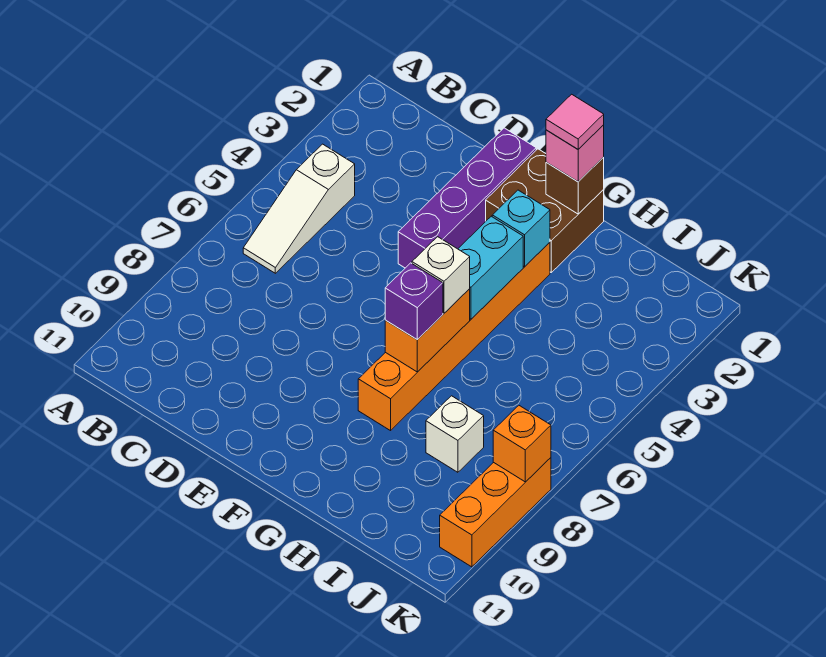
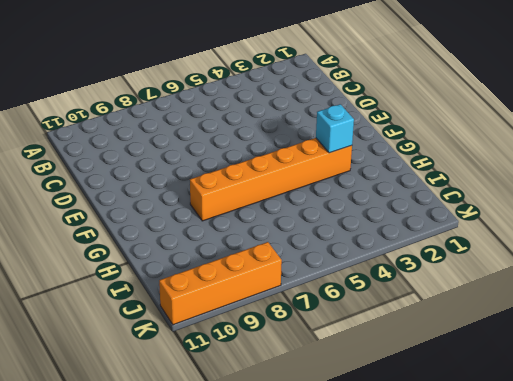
orange 1x4 brick [159,242,282,325] -> orange 1x3 brick [440,458,551,567]
none -> white 1x3 slope [243,144,355,273]
none -> purple 1x4 brick [398,128,536,268]
none -> brown 2x2 brick [486,149,604,272]

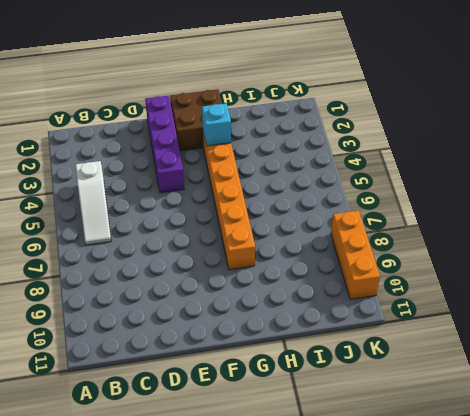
none -> white 1x1 brick [426,396,484,472]
none -> brown 1x1 brick [546,157,604,214]
none -> cyan 1x2 brick [458,216,523,319]

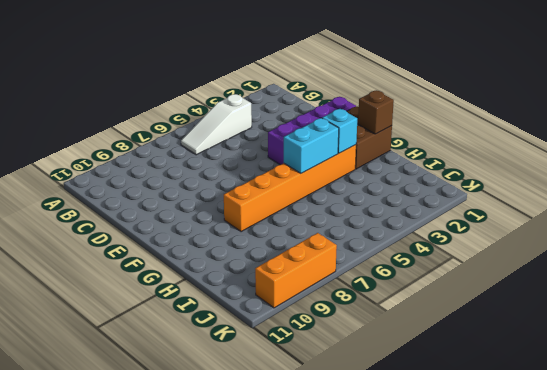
none -> white 1x1 brick [426,396,484,472]
none -> orange 1x2 brick [385,289,470,372]
none -> orange 1x1 brick [493,406,551,482]

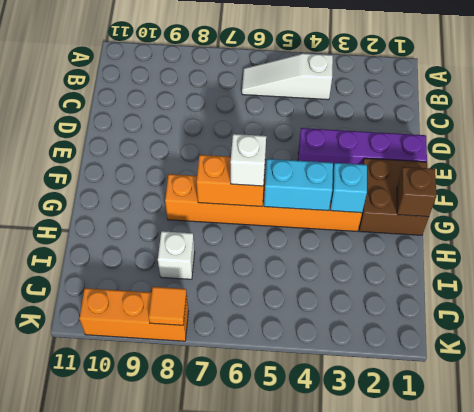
orange 1x1 tile [149,287,187,325] -> orange 1x1 brick [493,406,551,482]
none -> pink 1x1 brick [546,125,604,182]
none -> purple 1x1 brick [385,263,443,340]
none -> pink 1x1 tile [546,94,604,149]

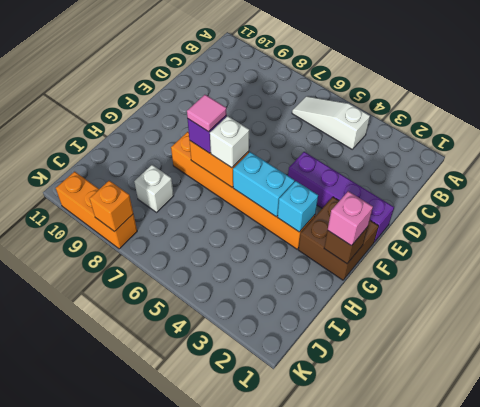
pink 1x1 tile [187,95,227,132] -> pink 1x1 tile moved to [546,94,604,149]

